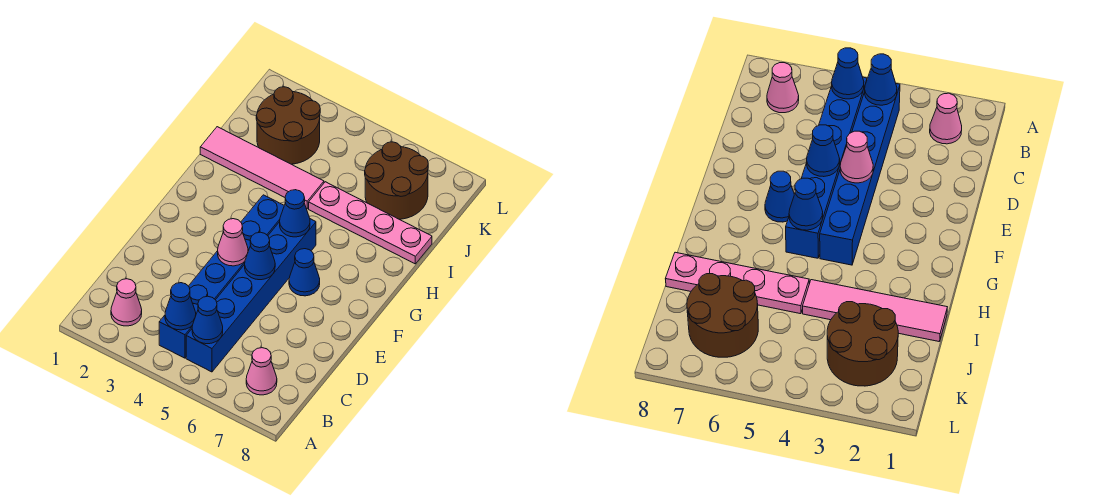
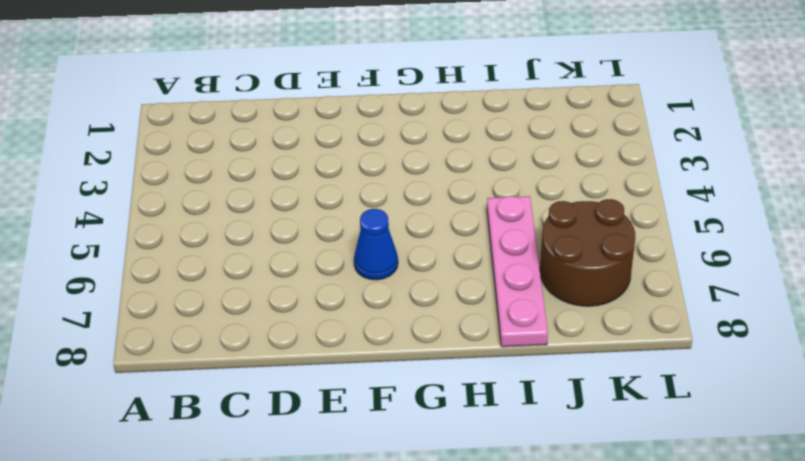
none -> pink 1x1 cone [111,279,142,326]
none -> blue 1x6 brick [159,195,284,358]
none -> blue 1x6 brick [186,219,316,372]

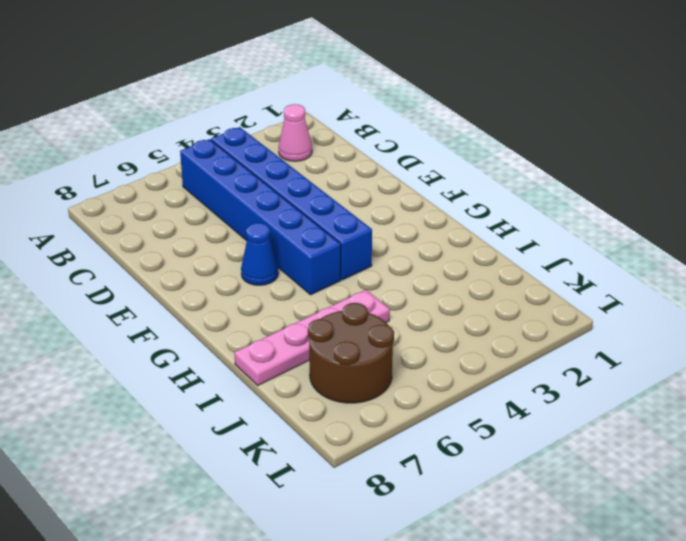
none -> pink 1x1 cone [246,348,277,395]
none -> pink 1x4 tile [200,127,324,209]
none -> brown 2x2 round brick [256,87,320,164]

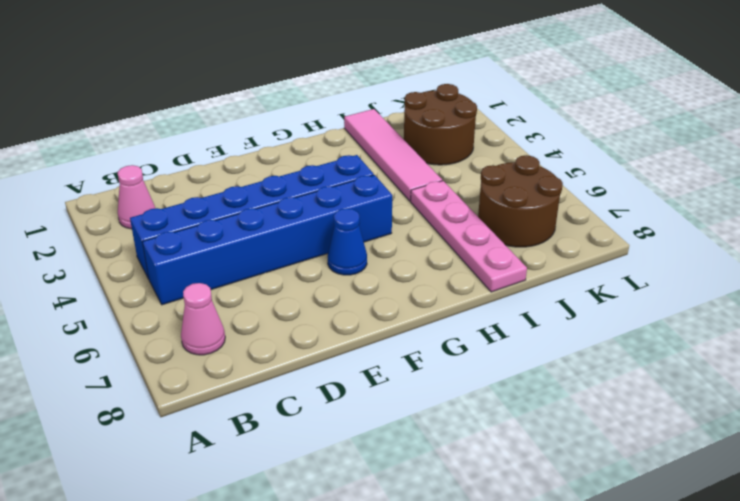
none -> blue 1x1 cone [165,283,196,330]
none -> blue 1x1 cone [192,296,223,344]
none -> pink 1x1 cone [218,219,248,266]

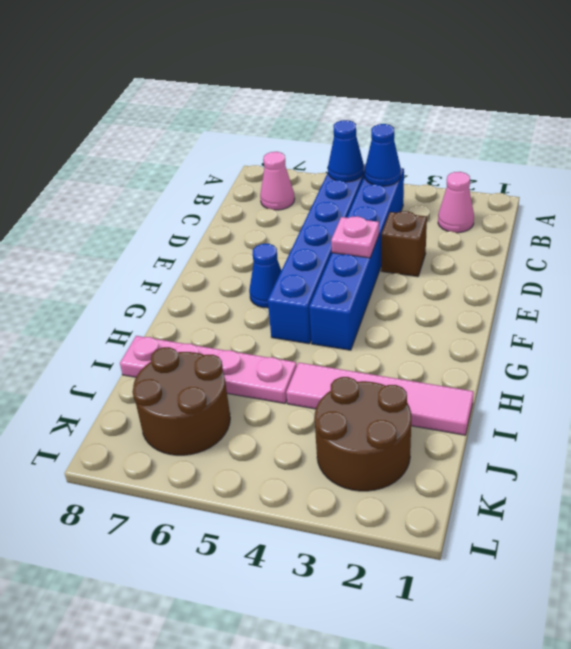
brown 1x1 brick [381,211,427,277] -> none
pink 1x1 plate [331,216,379,258] -> pink 1x1 cone [218,219,248,266]
none -> blue 1x1 cone [245,232,275,280]
none -> blue 1x1 cone [280,190,310,237]

